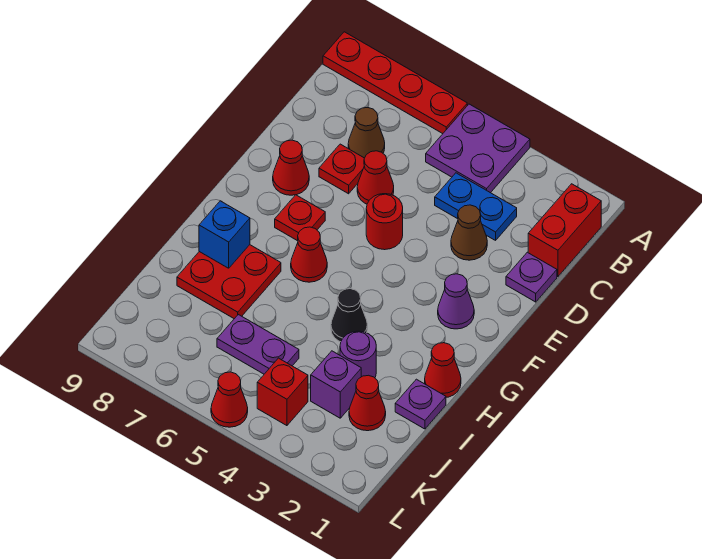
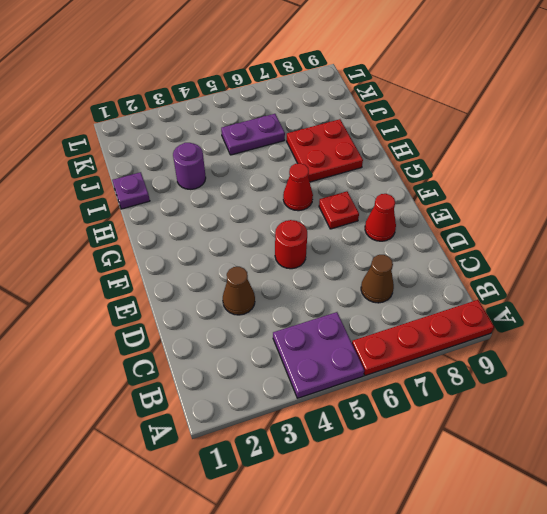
none -> red 1x2 brick [528,184,601,277]
none -> blue 1x2 plate [435,173,517,240]
none -> purple 1x1 plate [506,252,557,302]

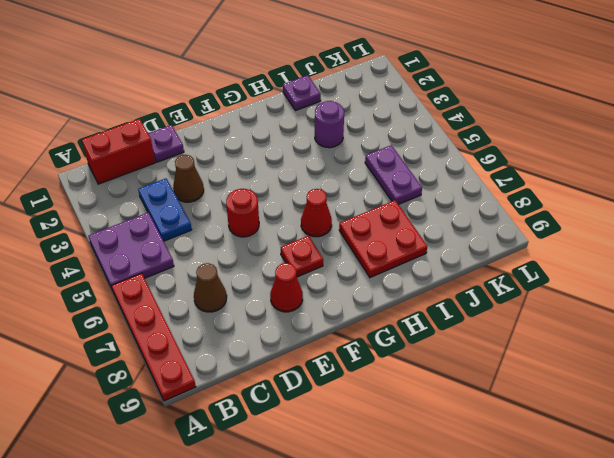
none -> red 1x1 cone [357,151,394,204]
none -> red 1x1 plate [319,144,364,194]
none -> purple 1x1 cone [438,274,474,329]

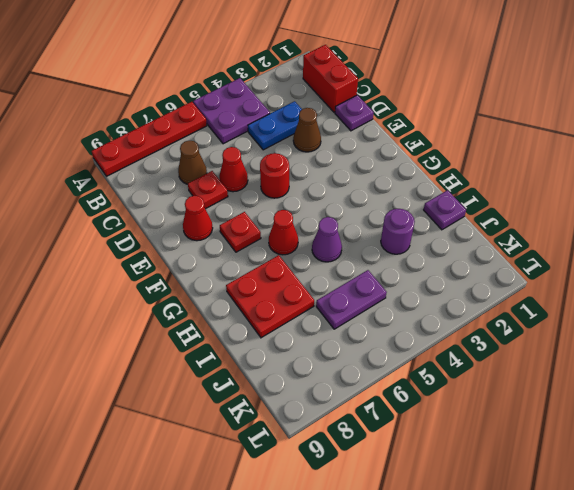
purple 1x1 cone [312,217,342,262] -> purple 1x1 cone moved to [438,274,474,329]
none -> red 1x1 cone [425,343,461,397]
none -> black 1x1 cone [331,289,367,342]
none -> red 1x1 cone [349,375,386,431]

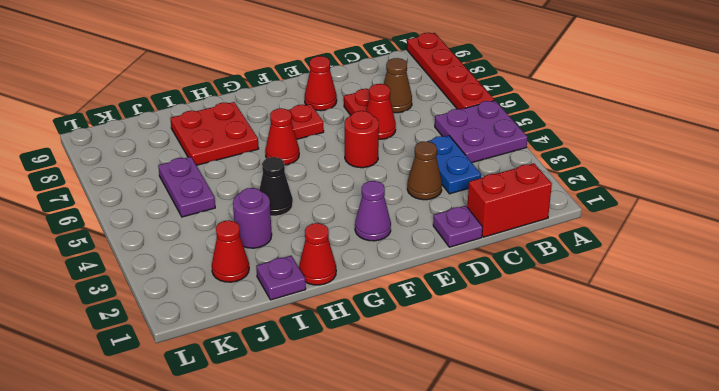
none -> purple 1x1 brick [311,351,361,418]
none -> red 1x1 brick [257,358,308,426]
none -> red 1x1 cone [211,372,248,427]

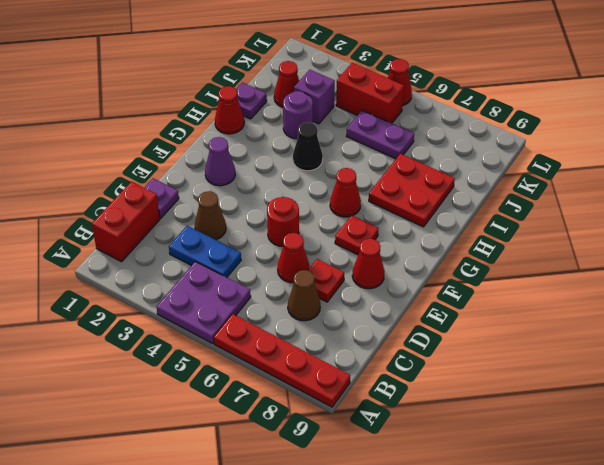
red 1x2 brick [336,63,404,123] -> red 1x1 brick [257,358,308,426]
none -> blue 1x1 brick [199,201,250,268]

